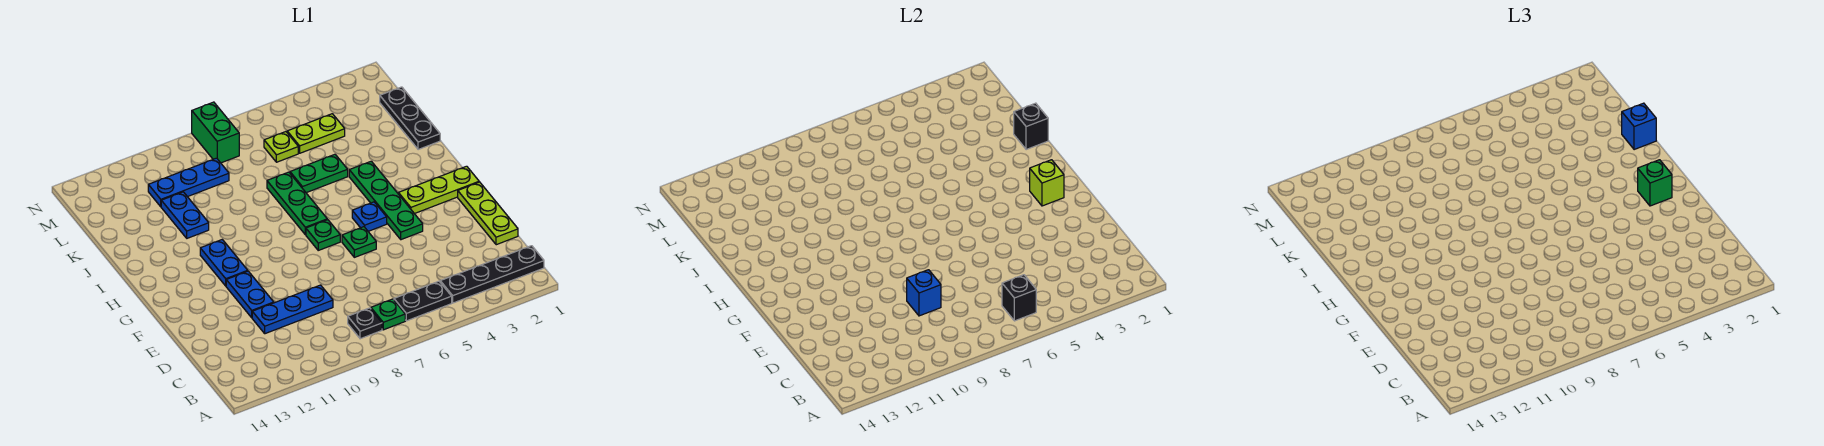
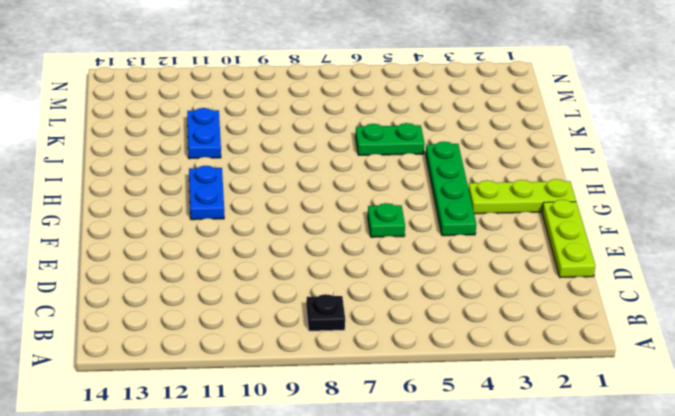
none -> black 1x4 plate [440,246,544,303]
none -> black 1x2 plate [394,281,452,321]
none -> green 1x1 plate [371,299,405,330]

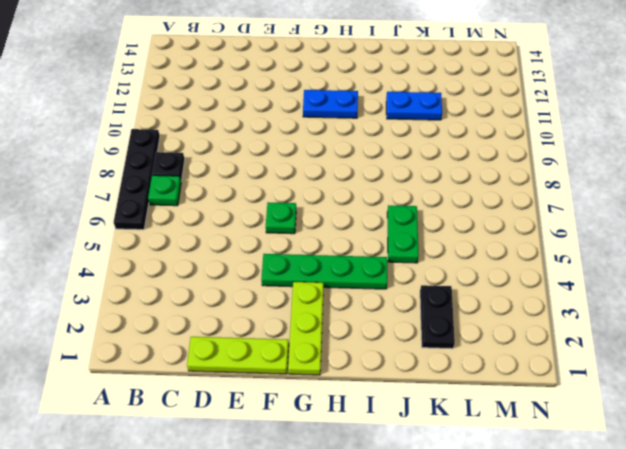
black 1x4 plate [114,129,160,230] -> black 1x4 plate moved to [440,246,544,303]
black 1x2 plate [420,285,455,349] -> black 1x2 plate moved to [394,281,452,321]
none -> blue 1x3 plate [252,285,333,334]
none -> blue 1x2 plate [226,271,274,318]
none -> blue 1x1 plate [352,202,387,231]

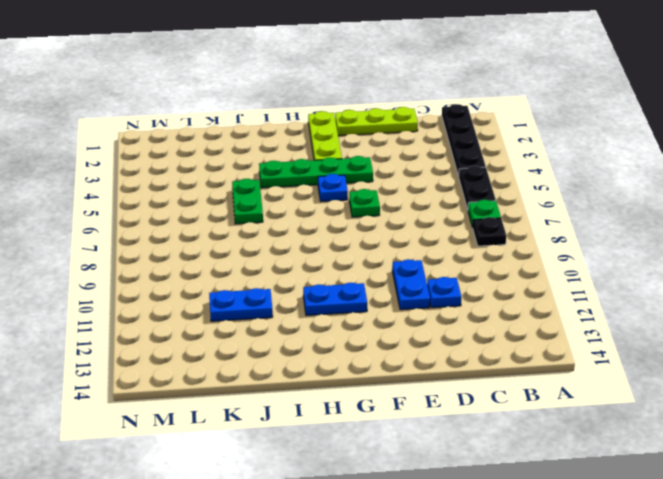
blue 1x1 plate [427,277,461,308] -> blue 1x3 plate [252,285,333,334]
blue 1x2 plate [392,259,430,310] -> blue 1x2 plate turned to [226,271,274,318]
none -> green 1x1 plate [306,220,340,250]
none -> green 1x3 plate [267,172,327,235]
none -> black 1x3 plate [380,87,440,150]

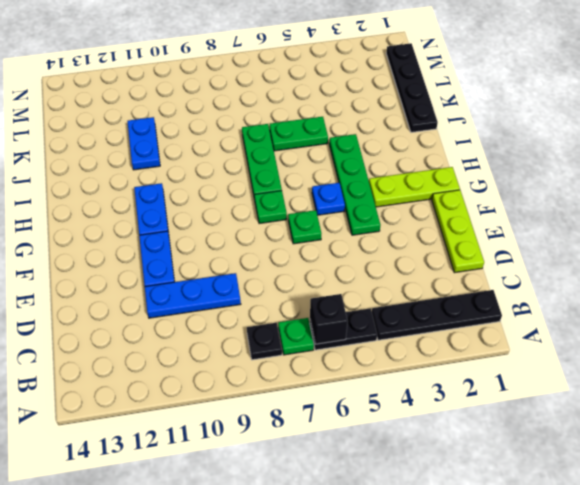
black 1x4 plate [386,43,438,132] -> black 1x3 plate [380,87,440,150]
none -> lime 1x2 plate [287,114,345,153]
none -> lime 1x1 plate [264,132,298,162]
none -> blue 1x3 plate [148,158,229,207]

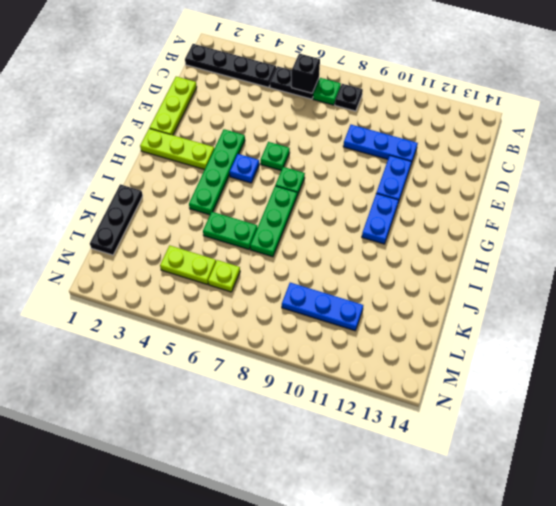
none -> blue 1x2 plate [161,192,209,238]
none -> green 1x2 brick [192,102,239,163]
none -> blue 1x1 brick [907,270,941,316]

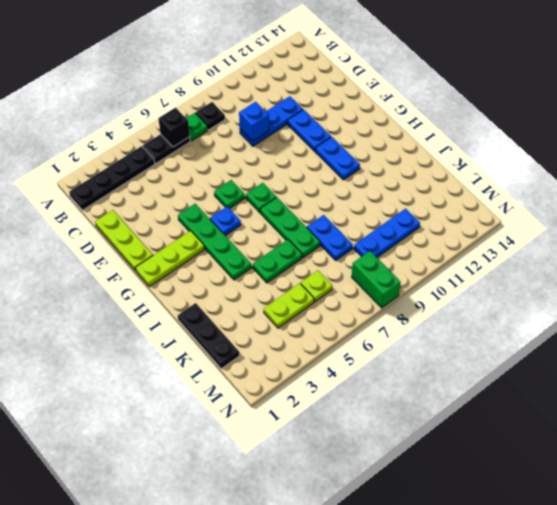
blue 1x2 plate [307,215,353,260] -> blue 1x2 plate moved to [161,192,209,238]
none -> lime 1x1 brick [1030,160,1064,206]
none -> black 1x1 brick [1014,103,1048,150]
none -> green 1x1 brick [1638,160,1672,206]

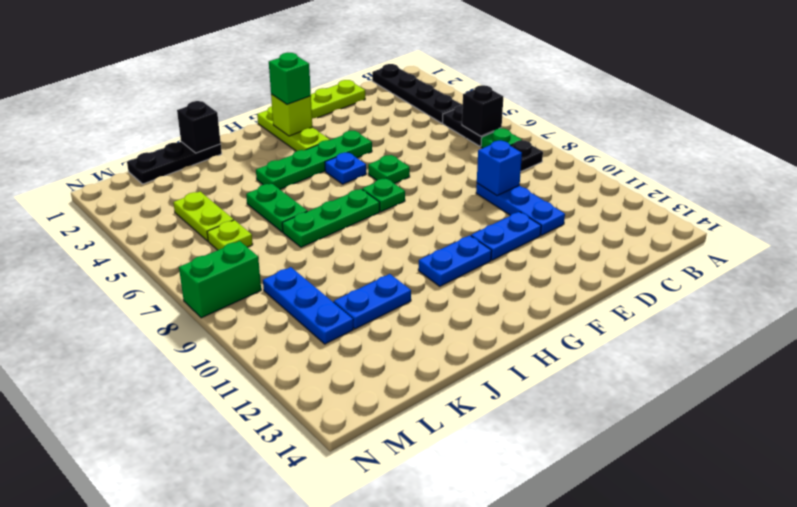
none -> blue 1x1 brick [1622,103,1656,150]

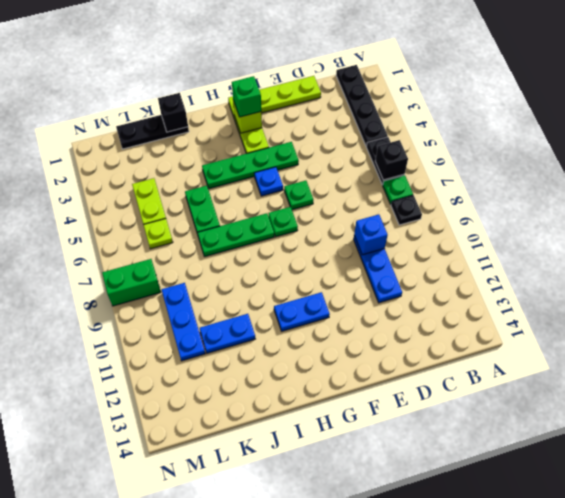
none -> blue 1x2 plate [226,271,274,318]
none -> blue 1x1 brick [1622,103,1656,150]

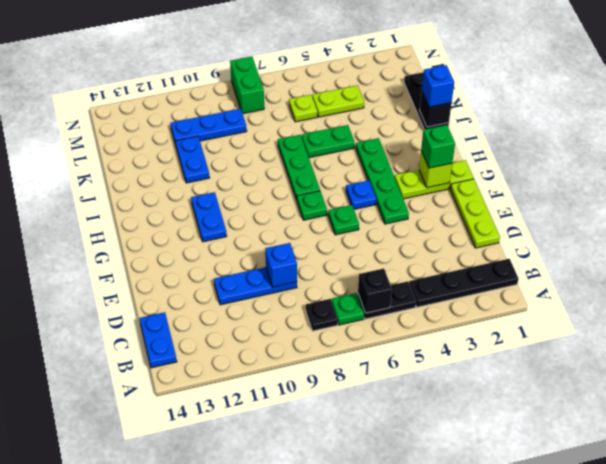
blue 1x2 plate [140,312,177,368] -> blue 1x2 plate moved to [226,271,274,318]

